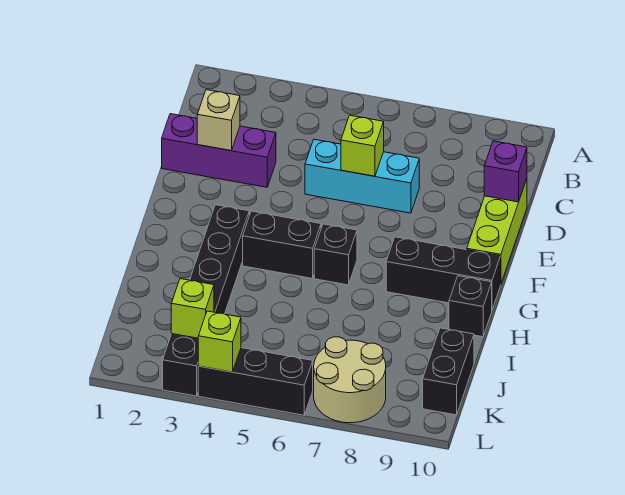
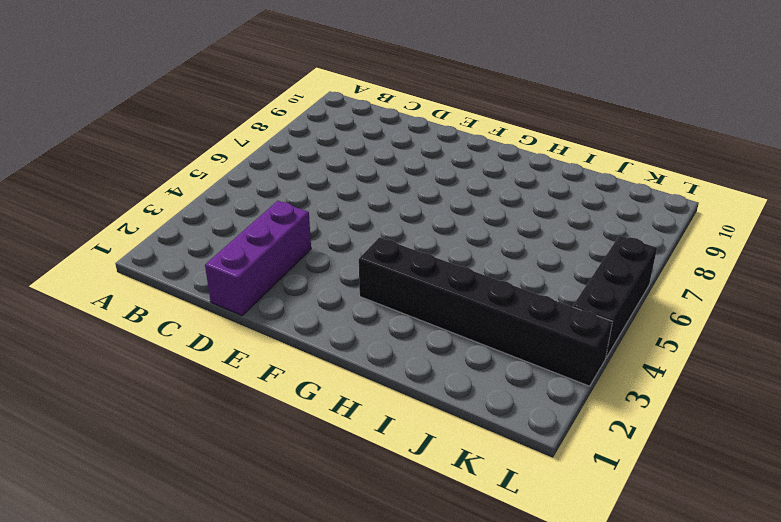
none -> cyan 1x3 brick [305,139,419,213]
none -> lime 1x3 brick [467,179,527,283]
none -> black 1x2 brick [243,211,321,279]

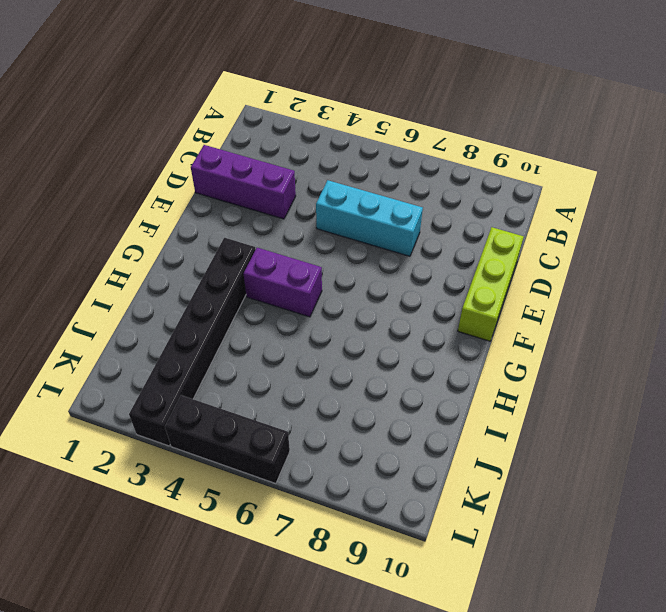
purple 1x2 brick [243,248,322,317] -> black 1x2 brick [243,211,321,279]
none -> black 1x1 brick [314,224,357,285]
none -> black 1x3 brick [386,237,501,310]
none -> black 1x1 brick [449,276,492,337]

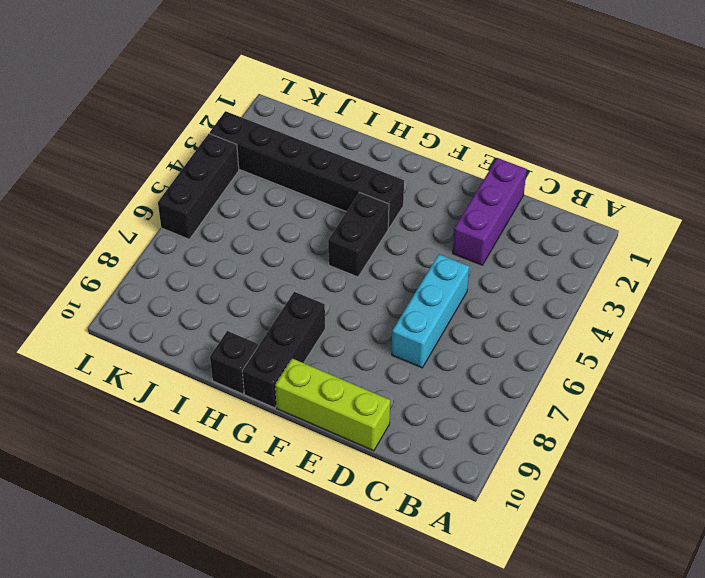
none -> black 1x1 brick [314,224,357,285]
none -> black 1x2 brick [423,328,474,415]
none -> tan 2x2 round brick [314,337,386,423]

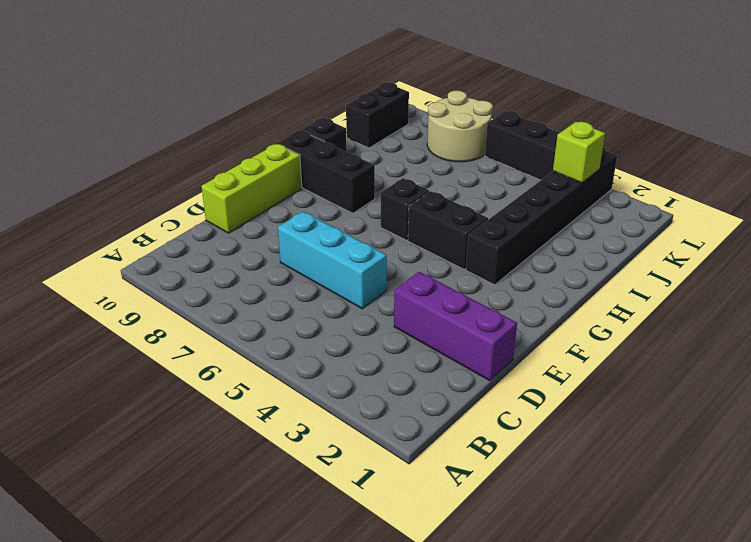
none -> tan 1x1 brick [197,90,240,151]
none -> lime 1x1 brick [341,115,384,176]
none -> purple 1x1 brick [484,141,527,202]

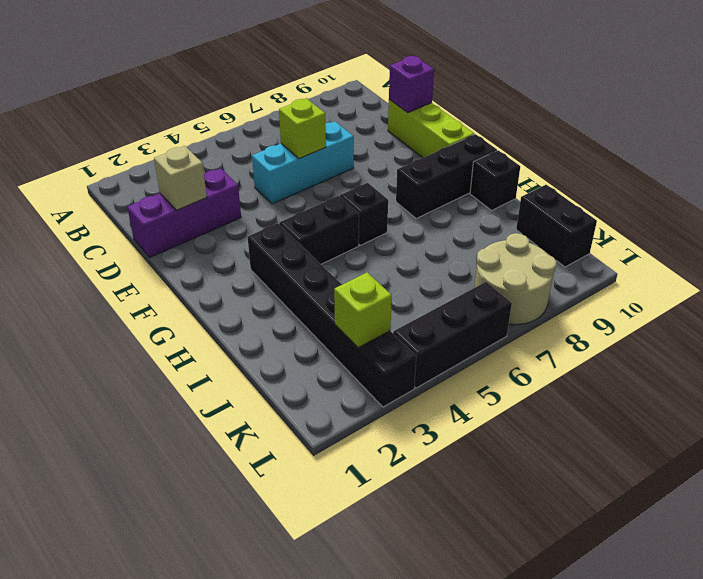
none -> lime 1x1 brick [198,311,241,372]

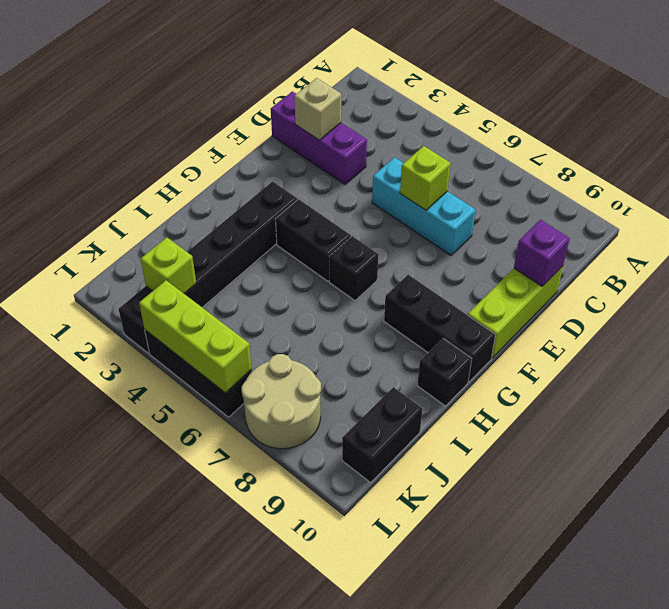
lime 1x3 brick [139,280,252,393] -> lime 1x1 brick [198,311,241,372]

